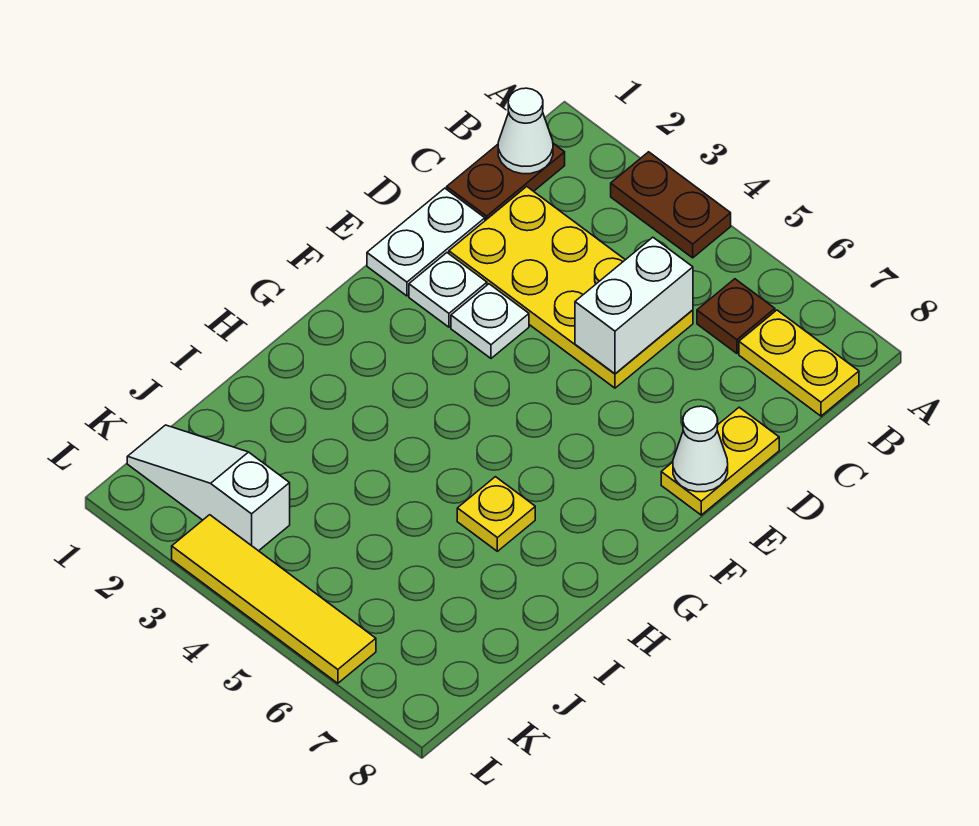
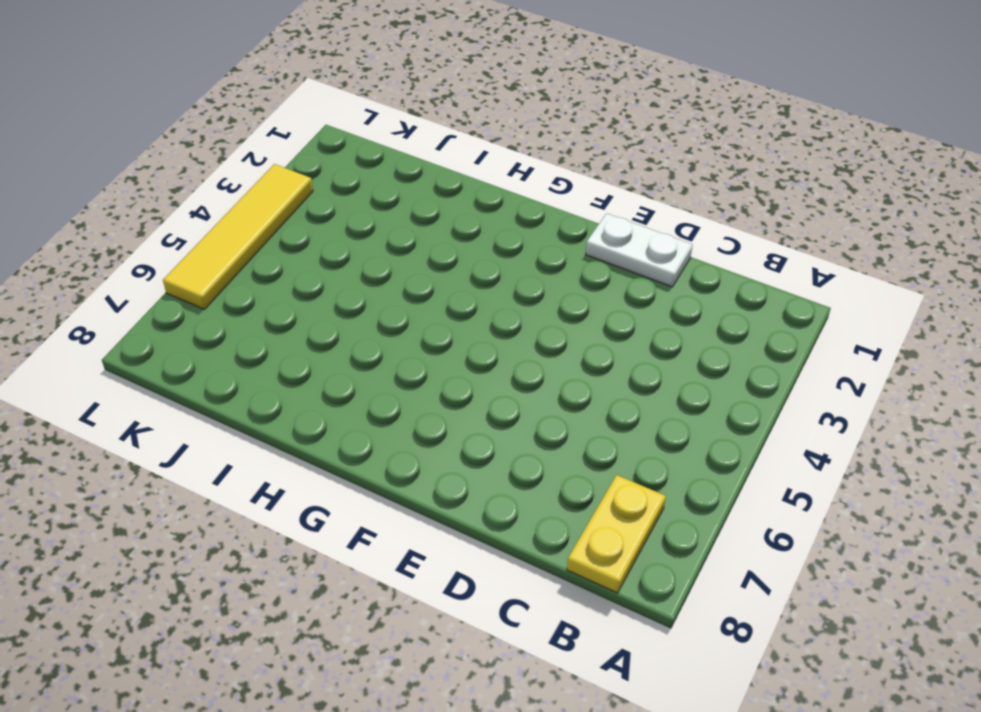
none -> brown 1x2 plate [611,152,731,258]
none -> brown 1x2 plate [447,143,565,220]
none -> brown 1x1 plate [697,279,775,353]

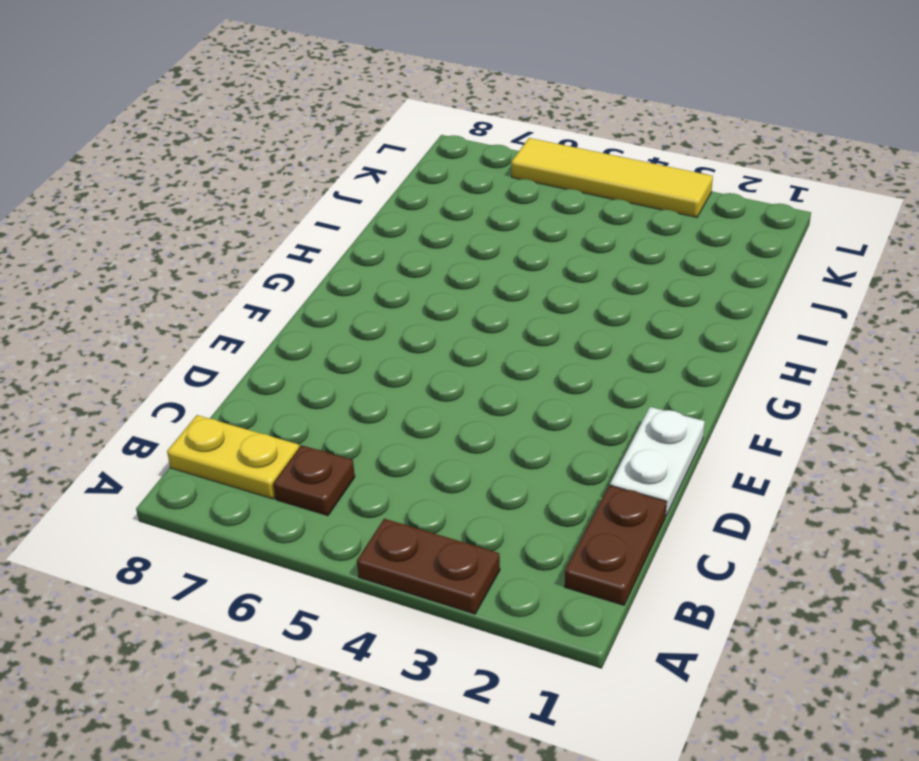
none -> yellow 2x4 plate [449,187,693,388]
none -> yellow 1x2 plate [661,407,779,515]
none -> white 1x1 plate [409,253,487,327]

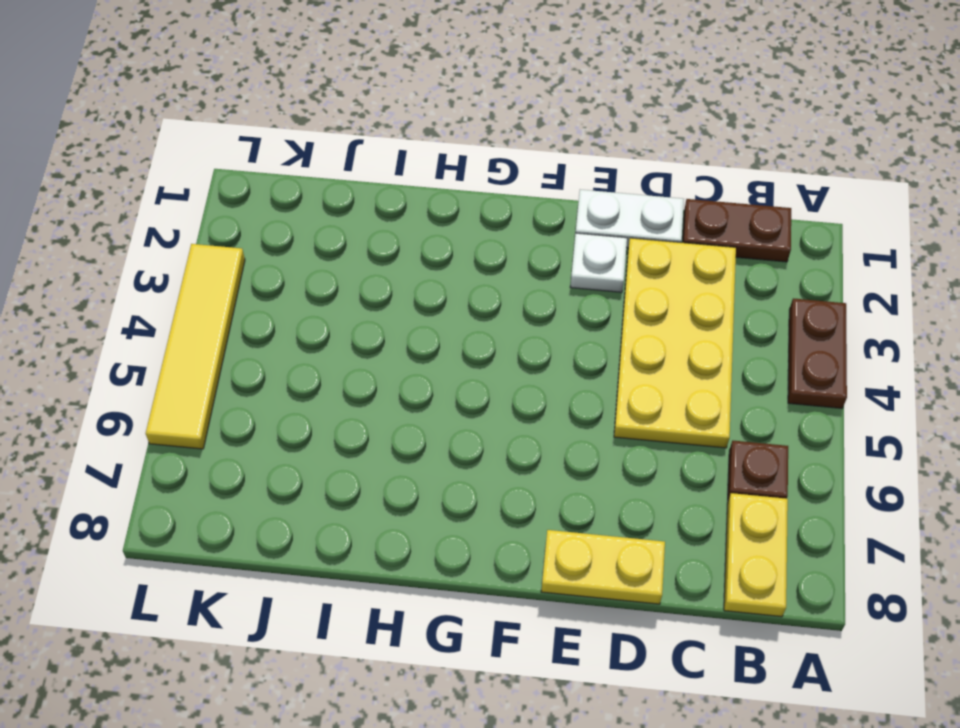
none -> white 1x1 plate [451,284,529,358]
none -> yellow 1x1 plate [457,477,535,551]
none -> white 1x3 slope [127,425,290,551]

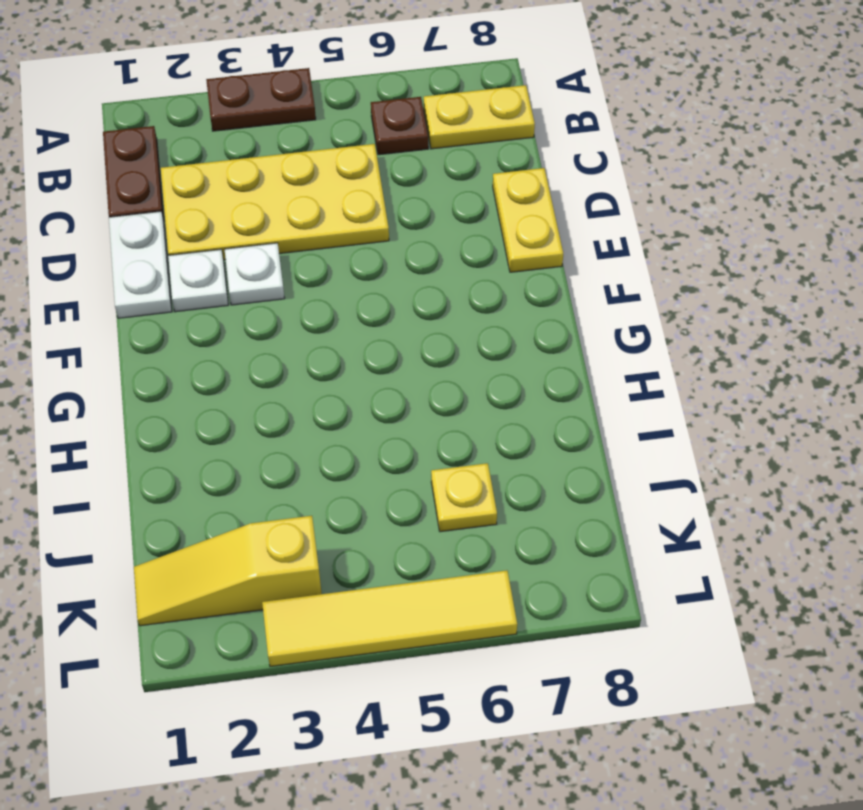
yellow 1x1 plate [431,463,497,532] -> yellow 1x1 plate moved to [457,477,535,551]
yellow 1x3 slope [134,516,322,626] -> white 1x3 slope [127,425,290,551]
none -> white 1x1 cone [498,88,553,174]
none -> white 1x2 brick [575,237,693,374]
none -> white 1x1 cone [673,406,728,492]

